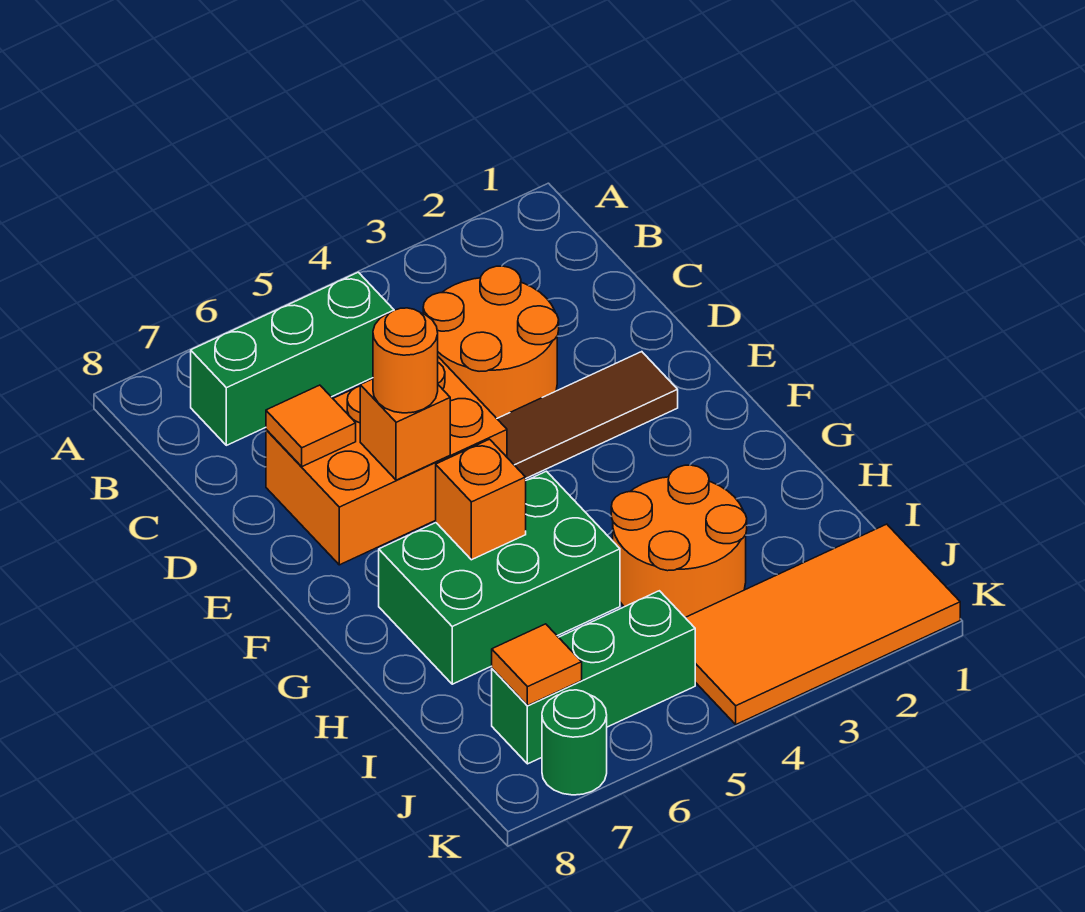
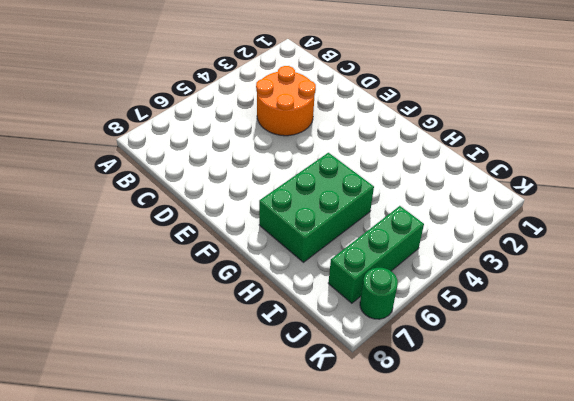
none -> green 1x3 brick [191,272,394,445]
none -> orange 2x3 brick [266,357,507,565]
none -> brown 1x3 tile [497,352,678,478]

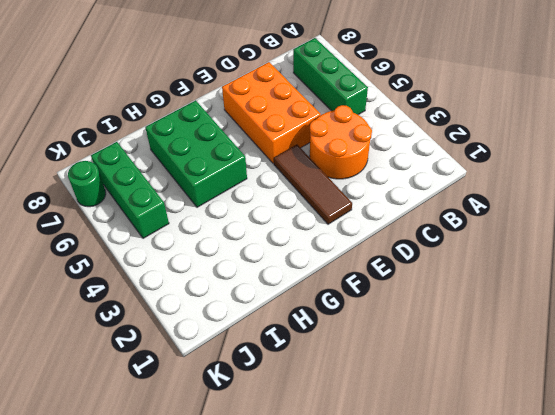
none -> orange 2x2 round brick [611,465,747,617]
none -> orange 2x4 tile [685,524,960,724]
none -> orange 1x1 tile [266,385,356,466]

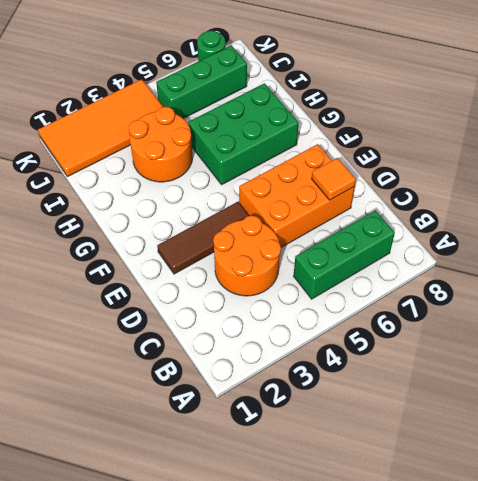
none -> orange 1x1 brick [360,379,450,480]
none -> orange 1x1 brick [436,439,526,560]
none -> orange 1x1 tile [492,624,582,706]

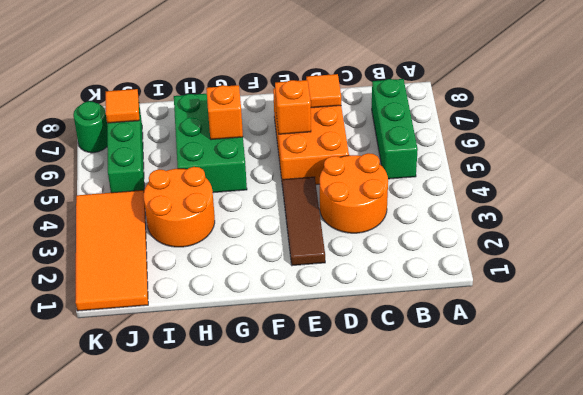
none -> orange 1x1 round brick [373,308,438,413]

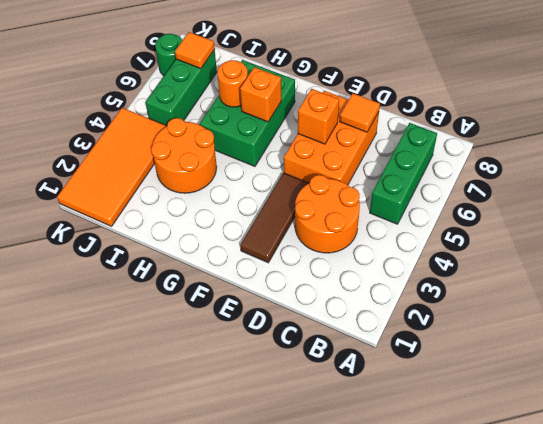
orange 1x1 round brick [218,60,248,107] -> orange 1x1 round brick moved to [373,308,438,413]

